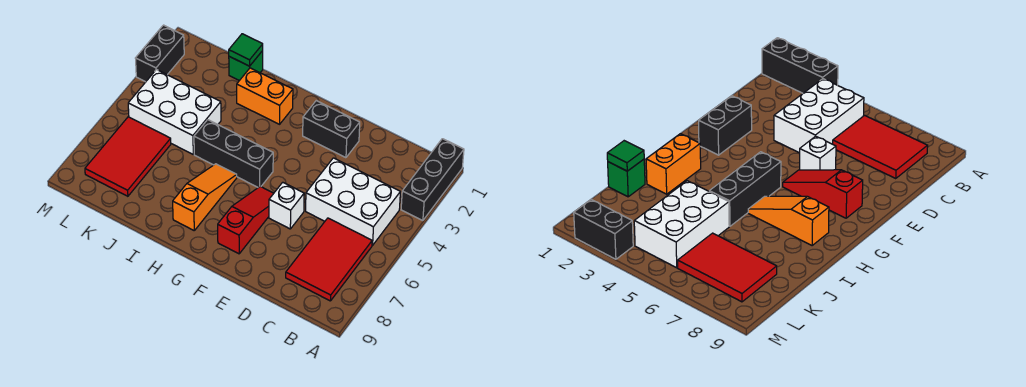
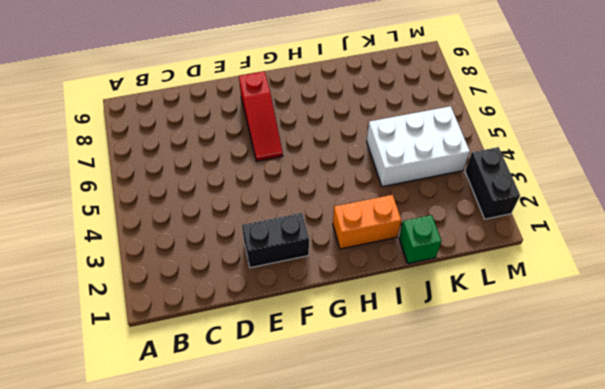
none -> black 1x3 brick [401,139,464,221]
none -> white 2x3 brick [306,158,400,245]
none -> red 2x3 tile [286,218,372,301]

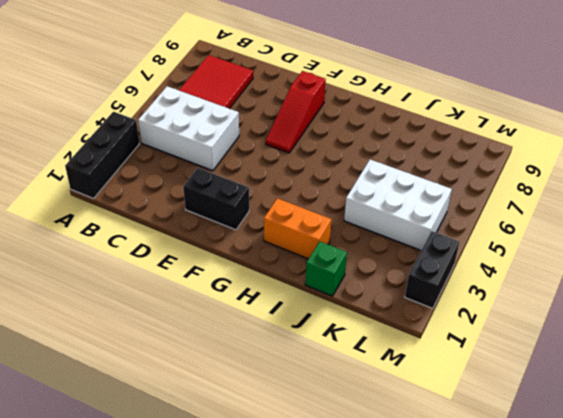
none -> white 1x1 brick [269,182,304,229]
none -> black 1x3 brick [194,120,273,187]
none -> orange 1x3 slope [173,164,237,230]

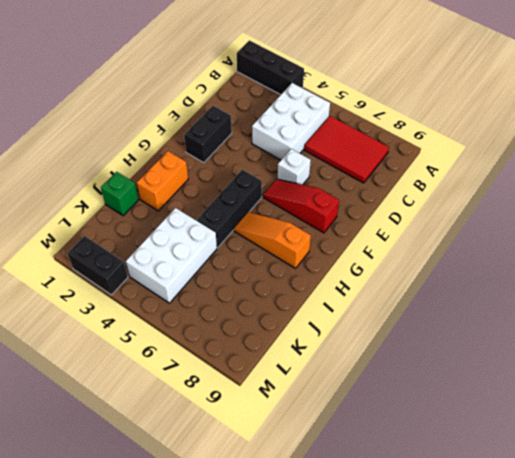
none -> red 2x3 tile [85,117,171,196]
none -> green 1x1 tile [229,34,263,66]

